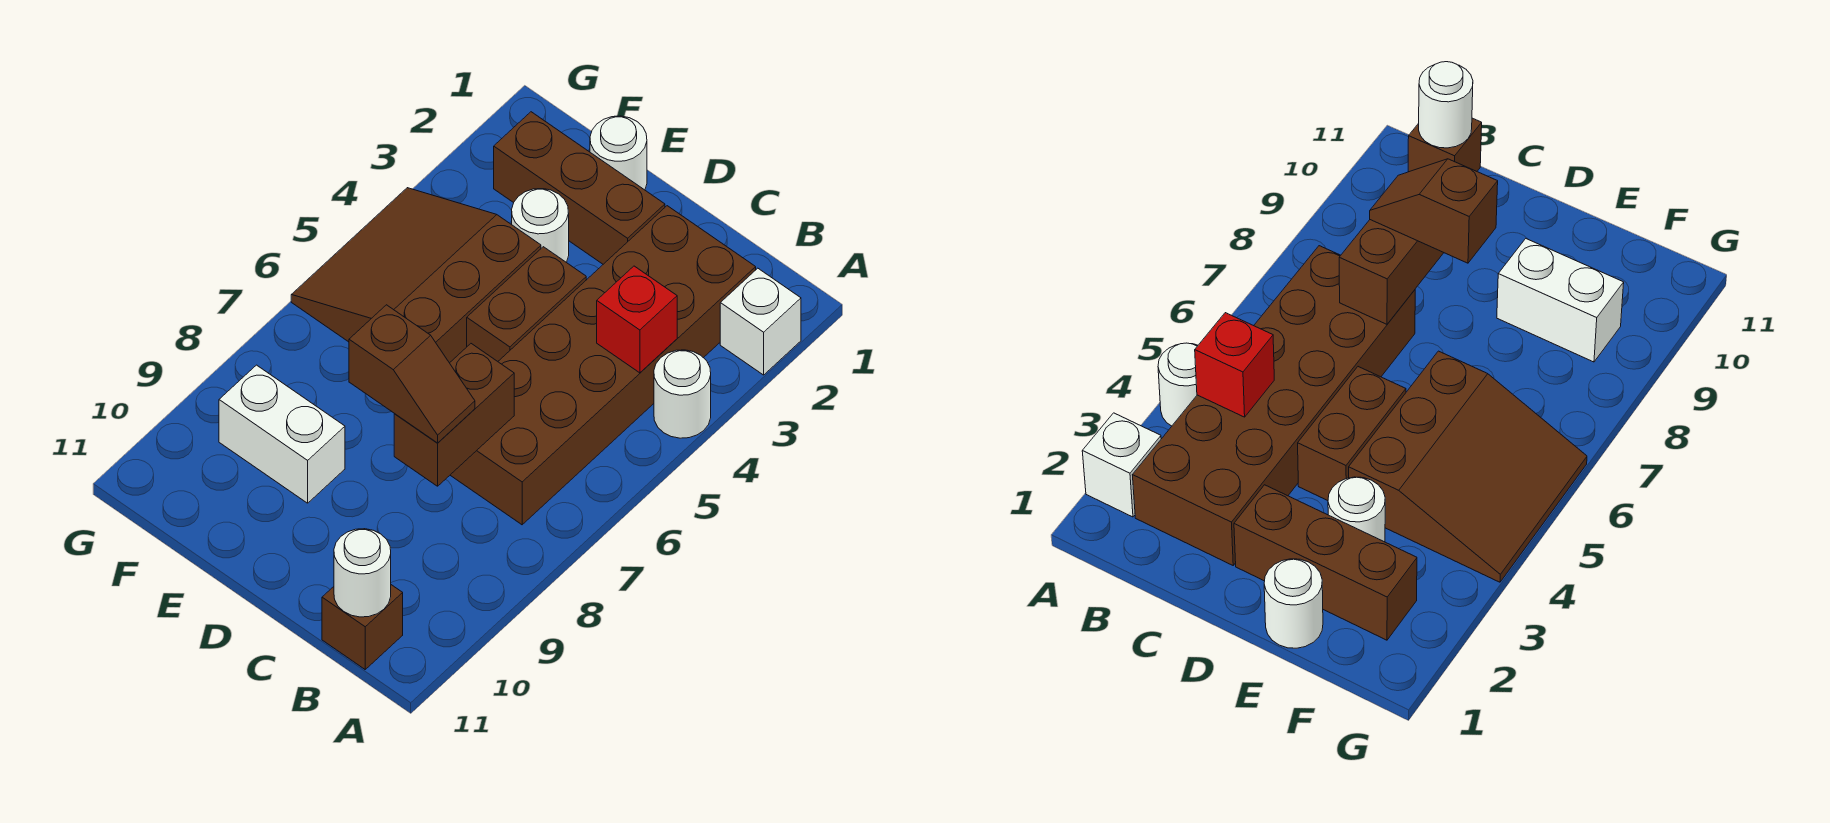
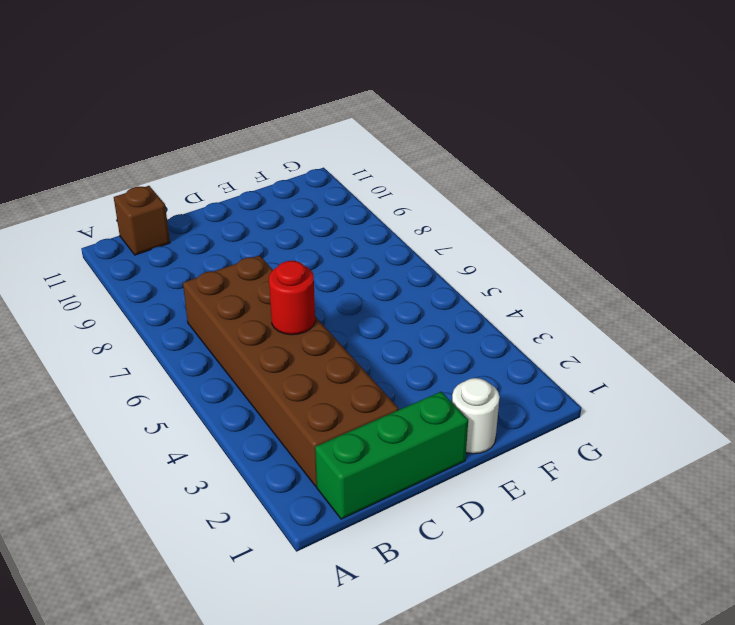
green 1x3 brick [315,392,468,519] -> none
red 1x1 round brick [269,261,315,335] -> none
none -> white 1x1 brick [720,268,801,375]
none -> white 1x1 round brick [654,350,711,438]
none -> brown 1x3 brick [494,112,665,264]

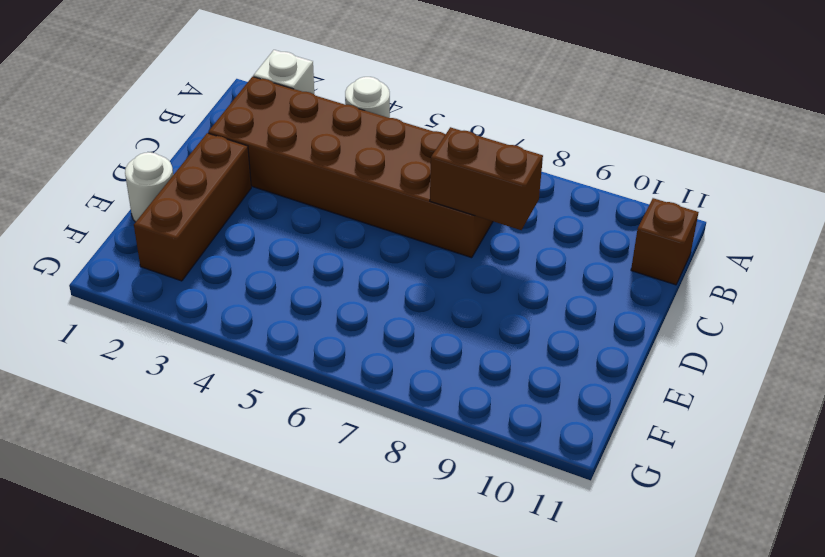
none -> brown 1x2 brick [467,247,586,361]
none -> white 1x1 round brick [512,189,569,262]
none -> brown 3x3 slope [291,188,541,363]

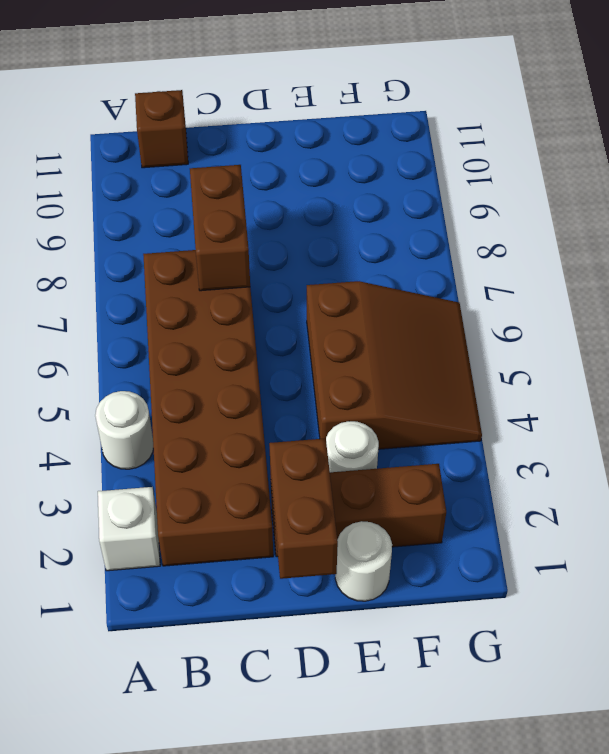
brown 1x2 brick [269,438,338,579] -> brown 1x2 brick moved to [467,247,586,361]
none -> white 1x2 brick [219,365,345,503]
none -> red 1x1 brick [597,266,677,373]
none -> white 1x1 round brick [334,529,391,617]

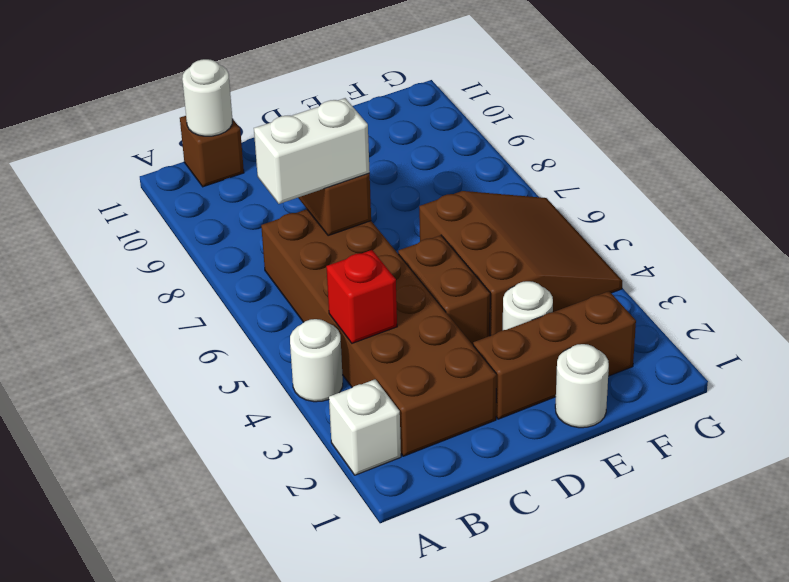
white 1x2 brick [254,98,370,204] -> white 1x2 brick moved to [219,365,345,503]
none -> brown 1x2 slope [349,305,475,443]

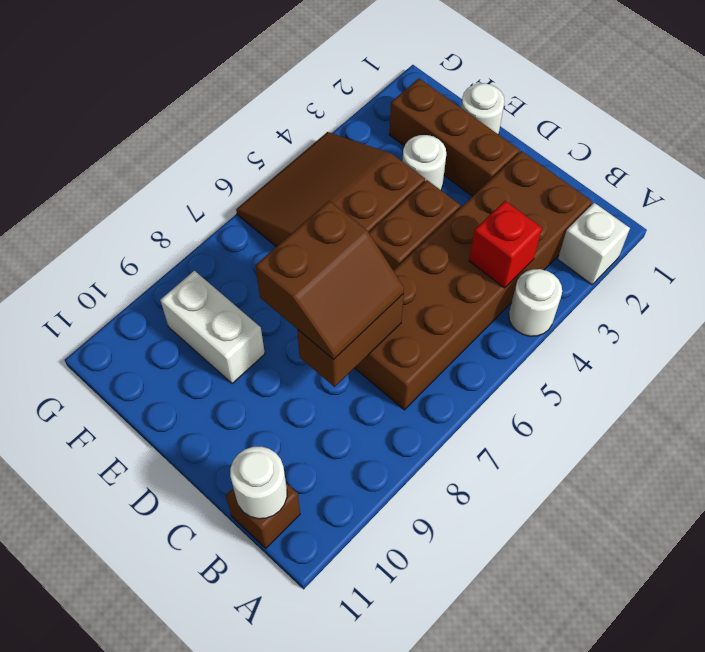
brown 2x2 slope [255,201,404,360] -> brown 1x2 slope [349,305,475,443]

